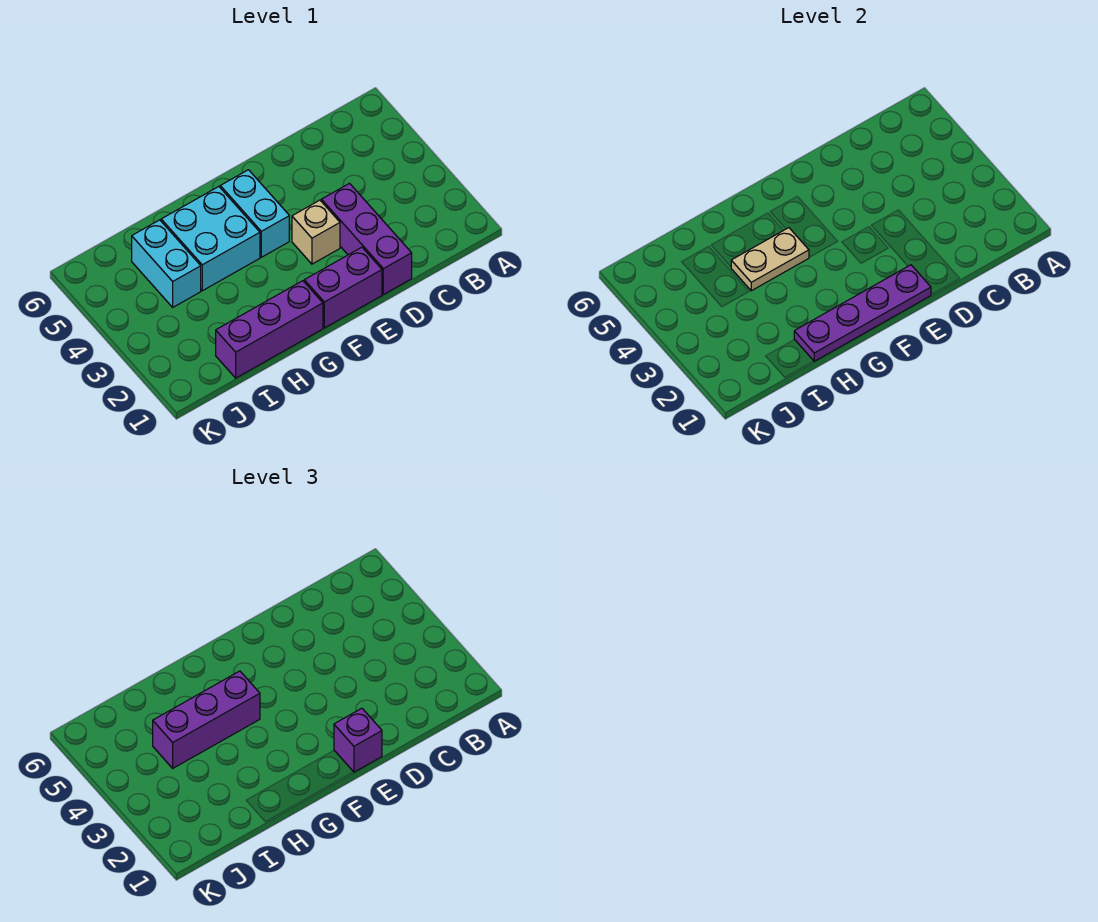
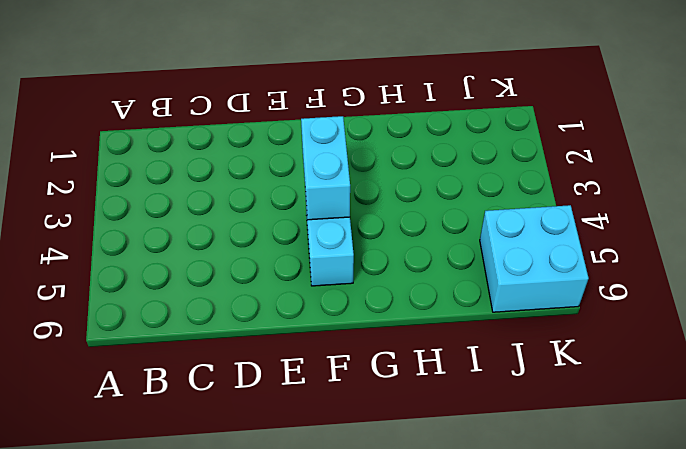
cyan 1x2 brick [301,116,350,220] -> cyan 1x2 brick moved to [132,220,201,307]
cyan 2x2 brick [480,205,588,312] -> cyan 2x2 brick moved to [161,187,260,291]
none -> purple 1x3 brick [321,183,412,295]
none -> purple 1x2 brick [304,247,382,328]

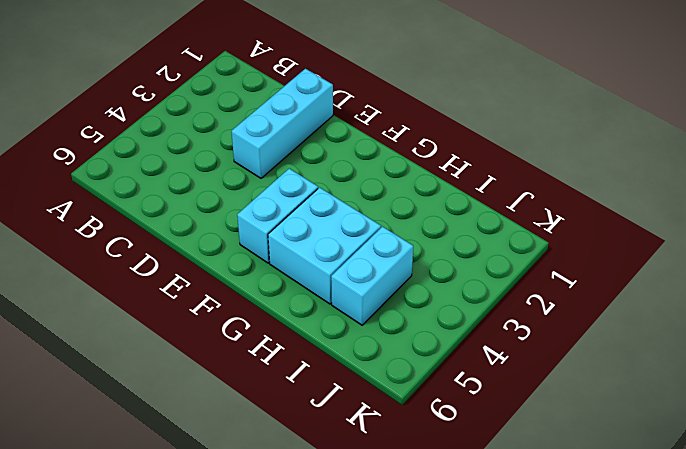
cyan 1x3 brick [232,69,333,178] -> purple 1x3 brick [321,183,412,295]
none -> purple 1x2 brick [304,247,382,328]
none -> tan 1x1 brick [292,200,340,264]

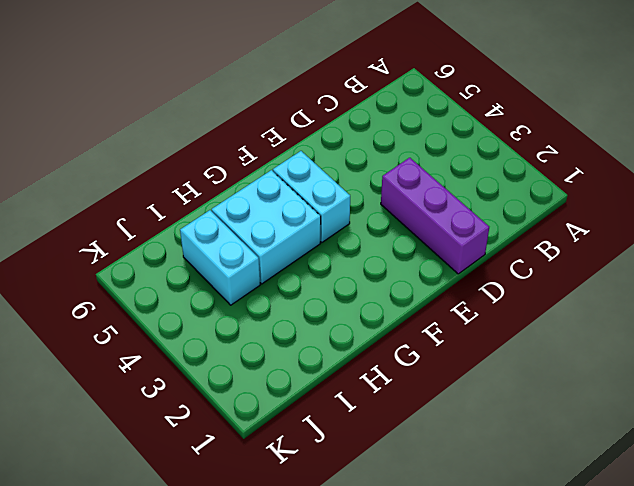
none -> purple 1x2 brick [304,247,382,328]
none -> tan 1x1 brick [292,200,340,264]

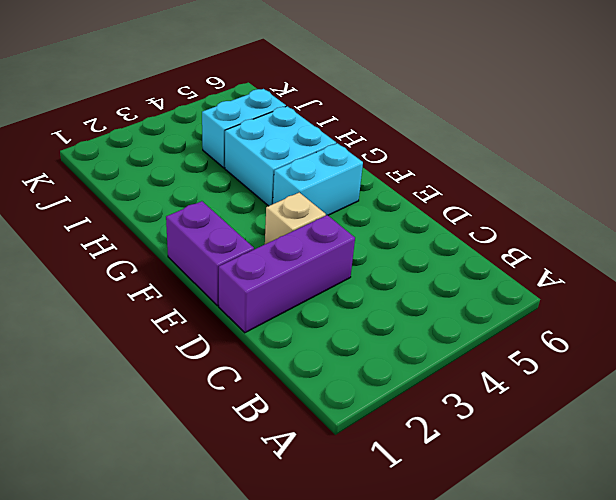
none -> purple 1x3 brick [216,281,323,378]
none -> purple 1x4 plate [794,265,931,361]

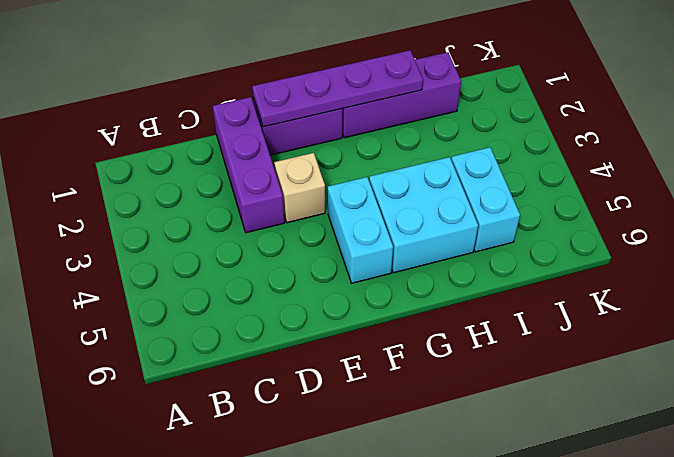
none -> tan 1x2 plate [731,228,809,291]
none -> purple 1x1 brick [334,708,382,772]

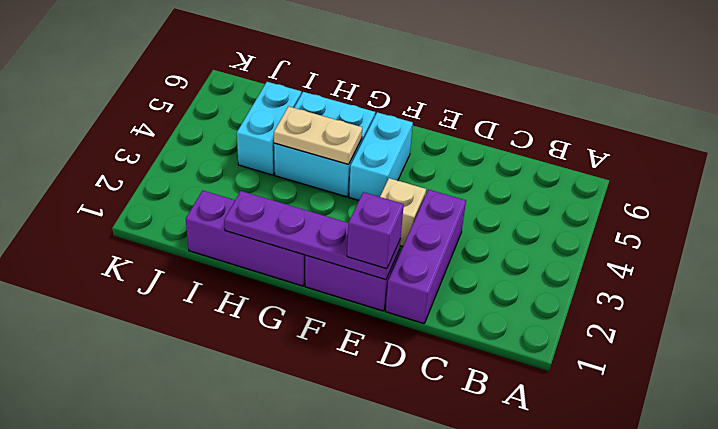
none -> purple 1x3 brick [153,671,260,768]

